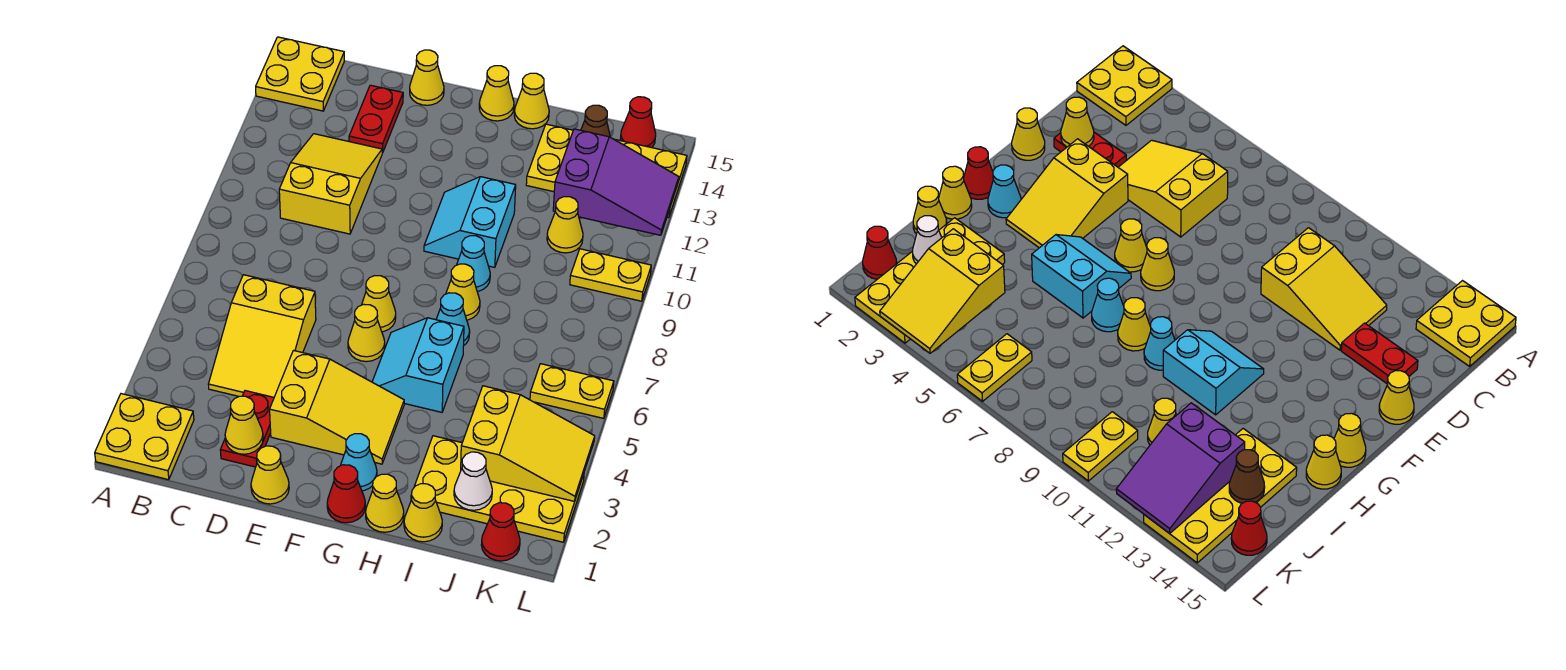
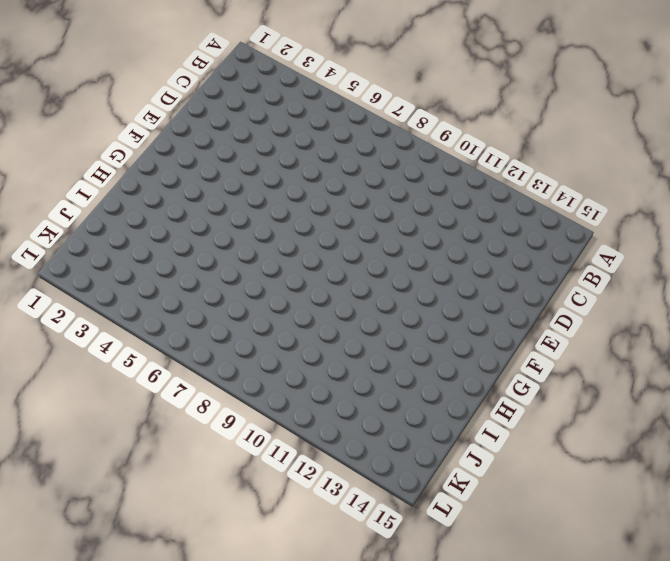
none -> yellow 2x2 plate [95,394,194,480]
none -> yellow 2x2 plate [256,37,344,111]
none -> yellow 2x3 slope [208,275,316,397]
none -> yellow 2x3 slope [279,134,382,234]

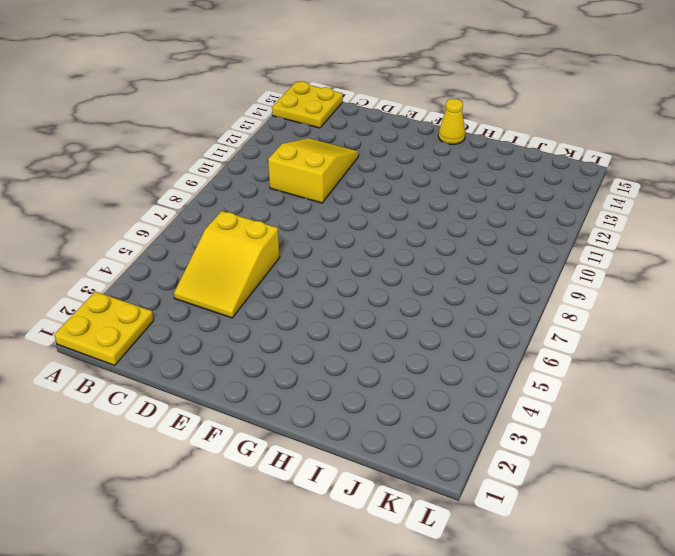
none -> red 1x2 plate [220,391,274,467]
none -> red 1x2 plate [349,85,403,153]
none -> yellow 1x1 cone [251,446,289,504]
none -> yellow 2x3 slope [270,351,404,464]

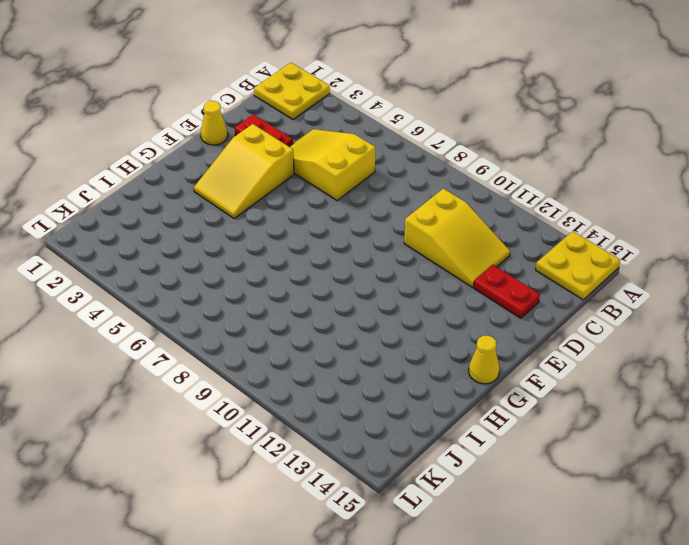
none -> yellow 1x1 cone [410,50,444,105]
none -> yellow 1x1 cone [348,304,385,362]
none -> yellow 1x1 cone [362,276,396,332]
none -> red 1x1 cone [327,465,365,523]

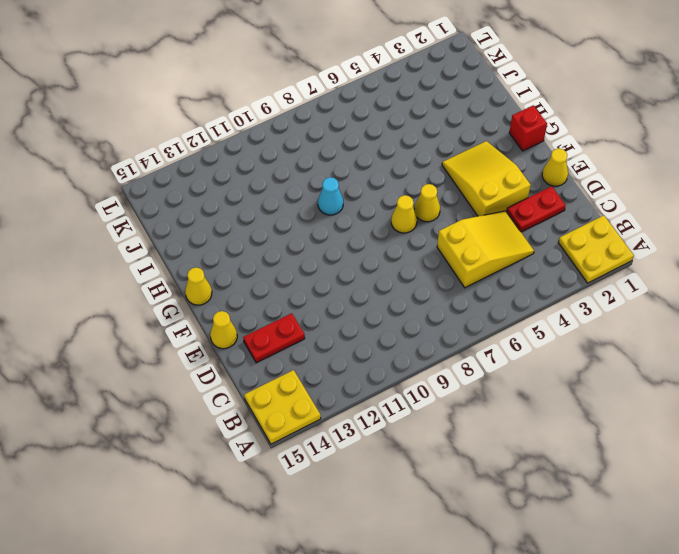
red 1x1 brick [509,105,547,151] -> red 1x1 cone [327,465,365,523]
none -> yellow 2x3 slope [279,134,382,234]
none -> cyan 1x1 cone [340,434,377,491]
none -> cyan 2x2 slope [372,318,464,412]
none -> cyan 2x2 slope [424,177,516,267]

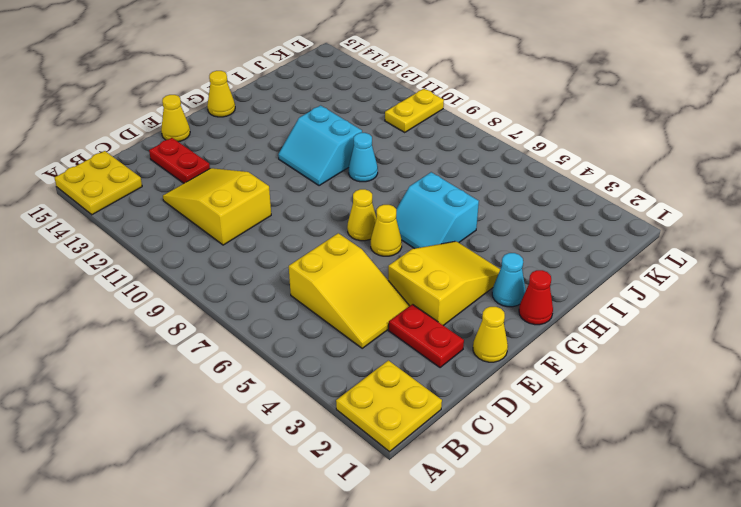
none -> yellow 1x1 cone [366,474,404,532]
none -> cyan 1x1 cone [436,293,470,345]
none -> yellow 1x1 cone [446,264,480,320]
none -> yellow 1x1 cone [514,73,549,129]

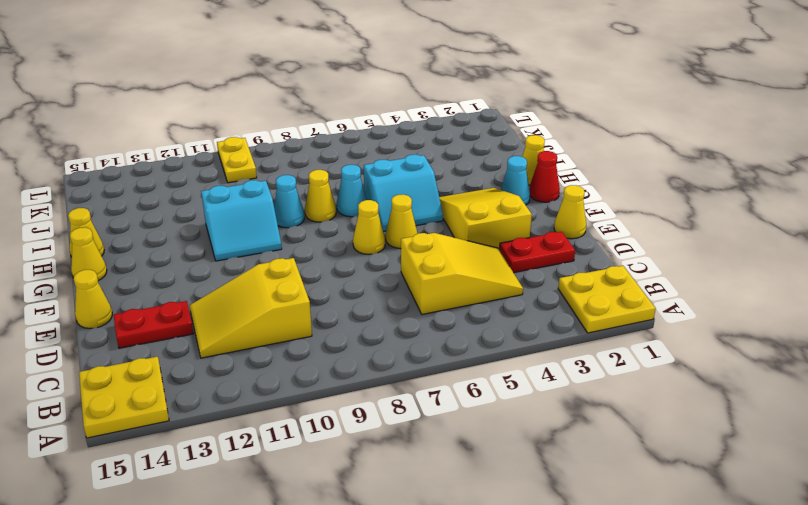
none -> yellow 1x1 cone [404,484,442,542]
none -> yellow 2x4 plate [411,436,584,542]
none -> yellow 2x4 plate [526,124,687,218]
none -> yellow 1x1 cone [547,197,583,253]

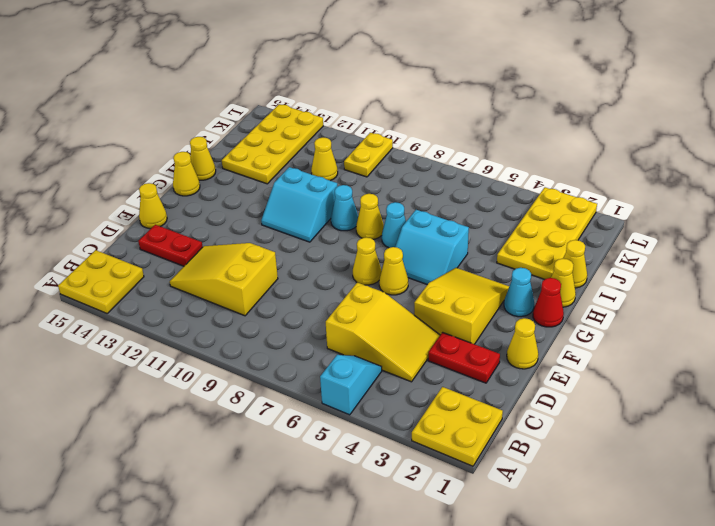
cyan 1x2 slope [320,355,382,415] -> none
none -> red 1x1 cone [481,503,520,561]
none -> yellow 1x2 plate [530,364,614,418]
none -> red 1x1 cone [620,97,656,148]
none -> yellow 1x1 cone [225,396,263,454]

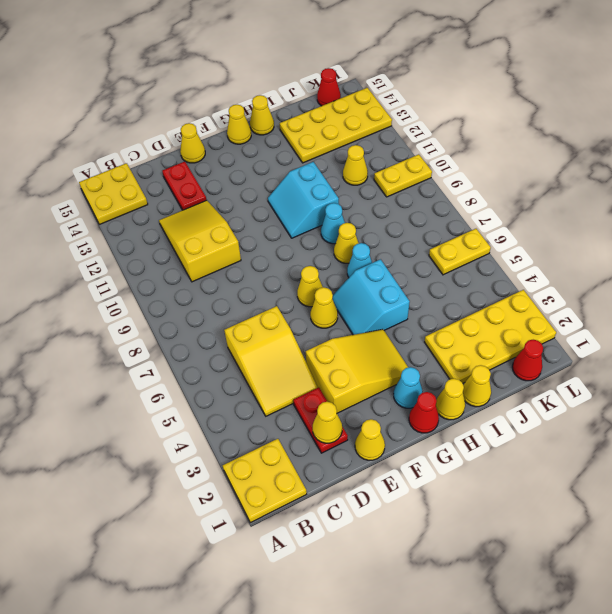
none -> white 1x1 cone [454,452,492,510]
none -> yellow 2x3 slope [461,386,595,501]
none -> purple 2x3 slope [553,129,679,235]
none -> brown 1x1 cone [581,105,610,137]

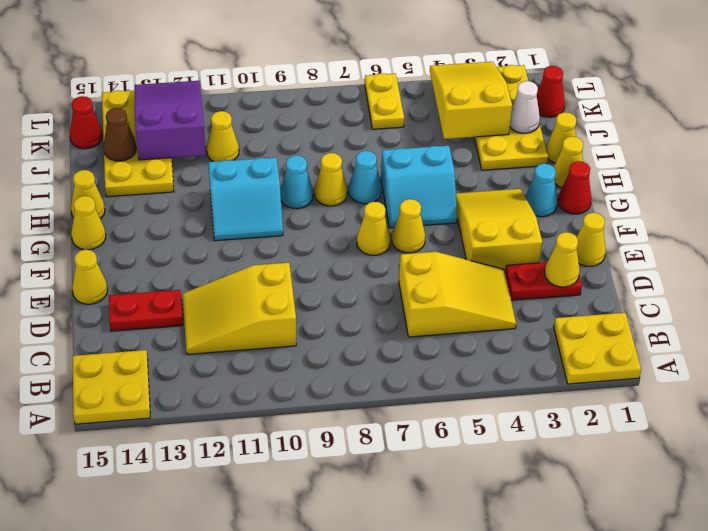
none -> yellow 1x2 plate [570,249,651,301]

